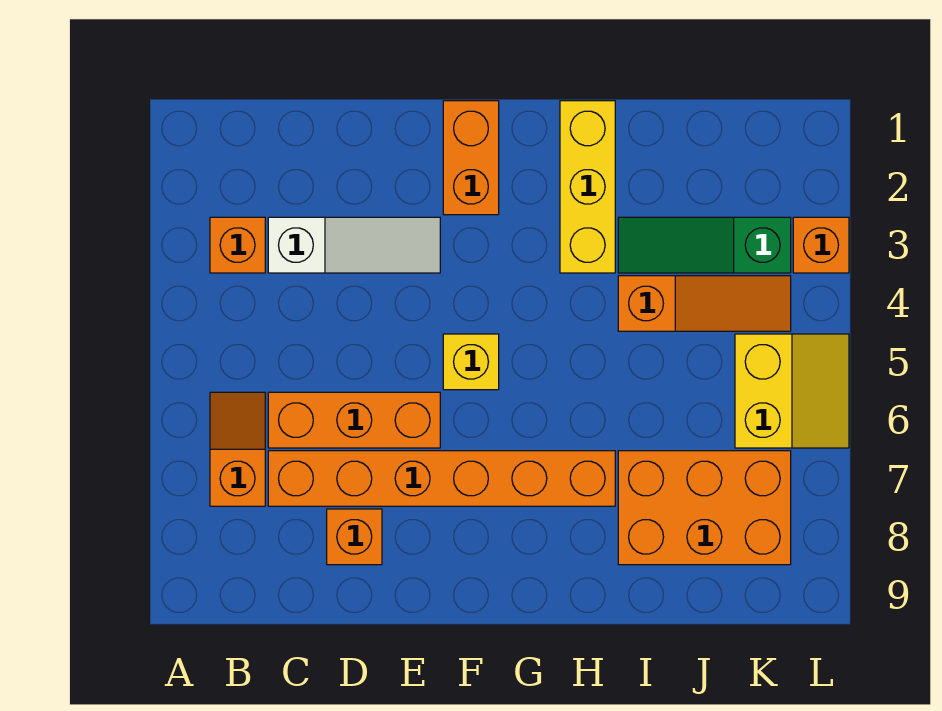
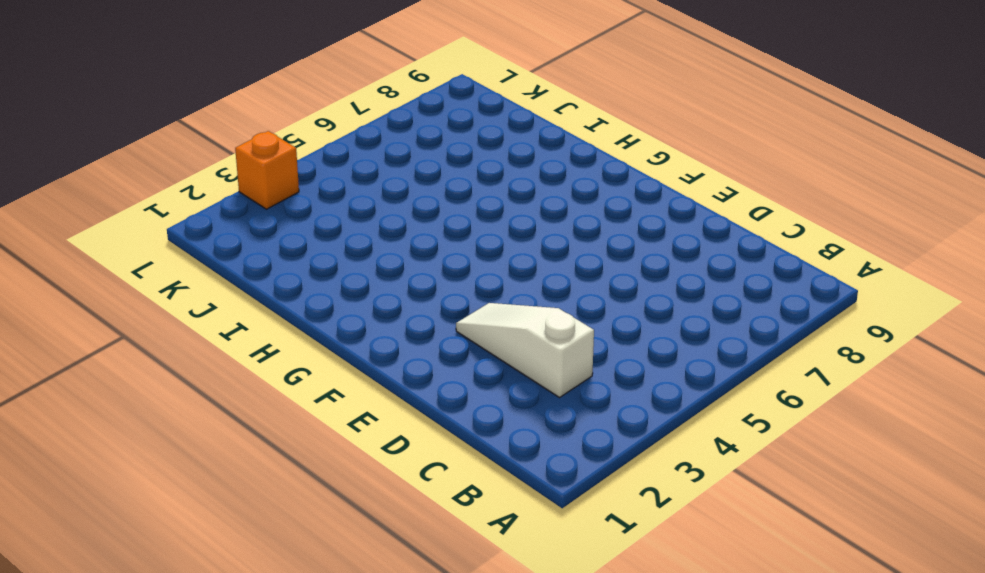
none -> orange 1x1 brick [210,217,265,273]
none -> orange 1x2 slope [210,392,265,506]
none -> orange 1x3 brick [268,392,440,448]

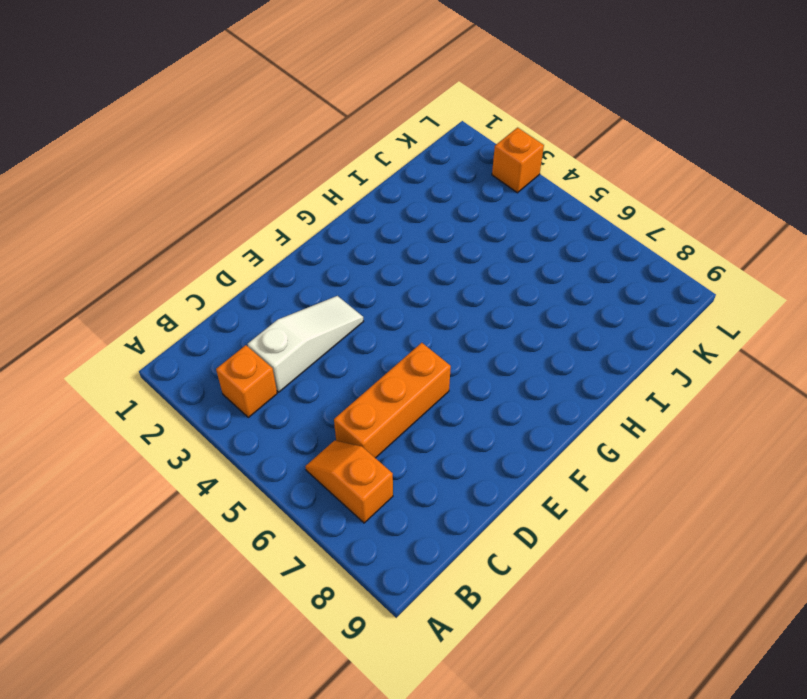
none -> orange 1x6 brick [268,451,615,506]
none -> orange 1x1 brick [327,509,382,565]
none -> orange 1x2 brick [443,101,499,215]

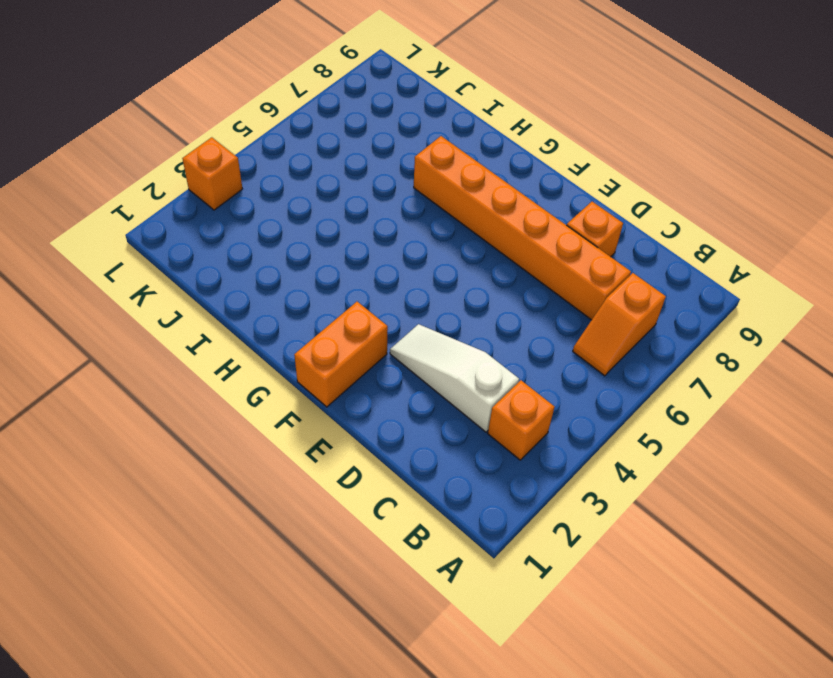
none -> orange 1x3 brick [268,392,440,448]
none -> yellow 1x1 brick [443,334,499,390]
none -> yellow 1x3 brick [560,101,615,273]

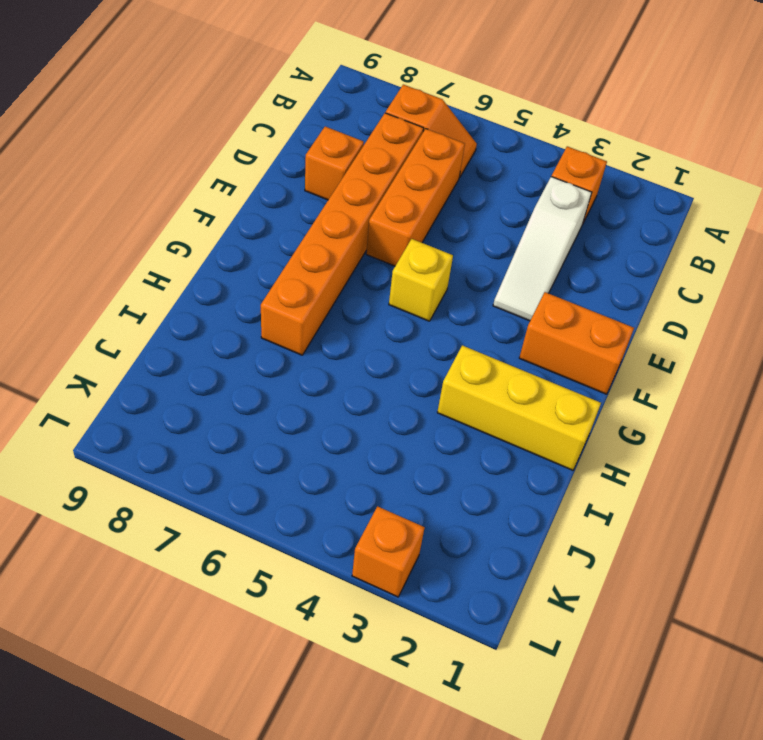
none -> green 1x3 slope [618,217,791,273]
none -> orange 1x3 slope [618,276,791,331]
none -> orange 2x3 brick [618,451,791,565]

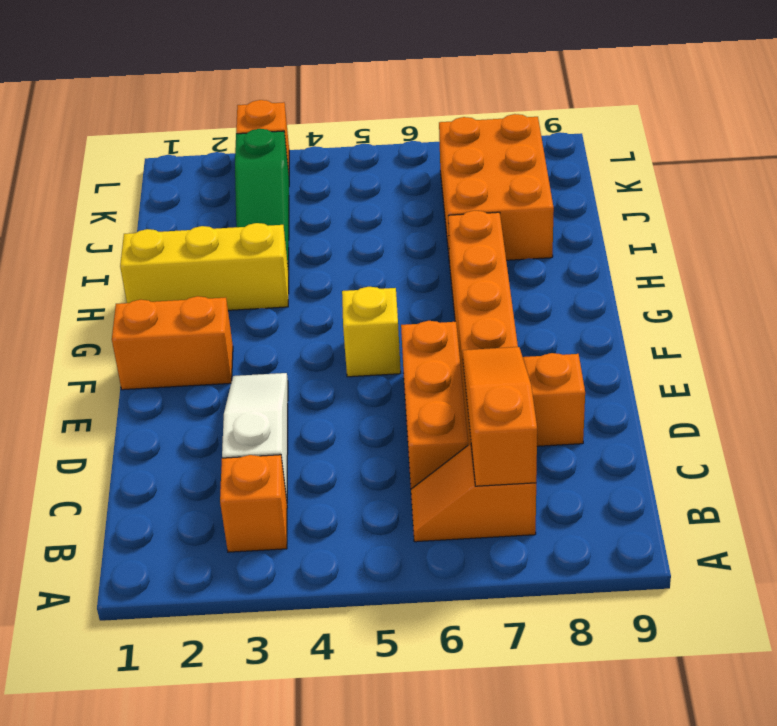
orange 1x3 slope [463,347,537,486] -> orange 1x3 slope moved to [618,276,791,331]
none -> yellow 2x2 slope [735,334,849,448]

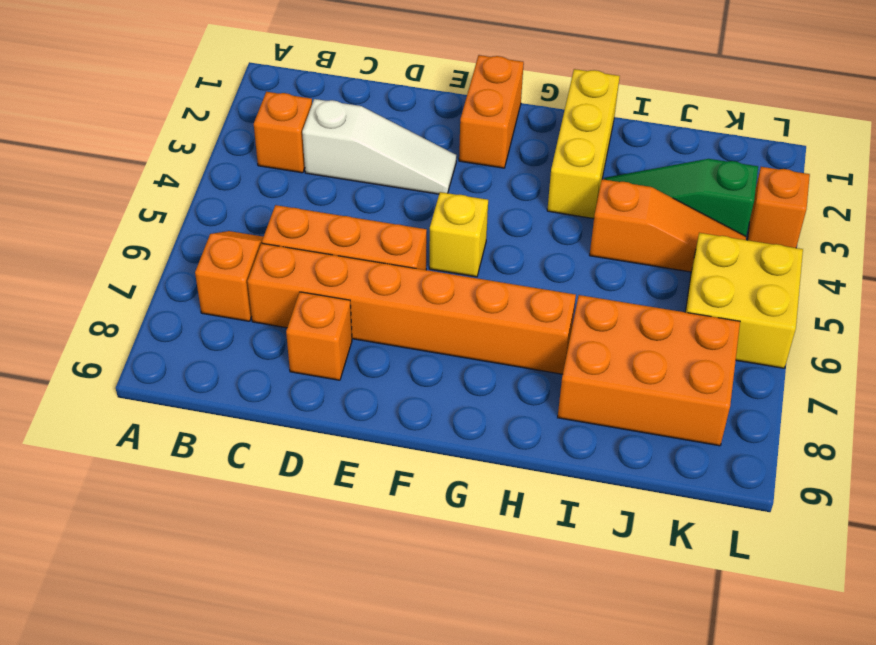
yellow 2x2 brick [686,233,803,368] -> yellow 2x2 slope [735,334,849,448]

